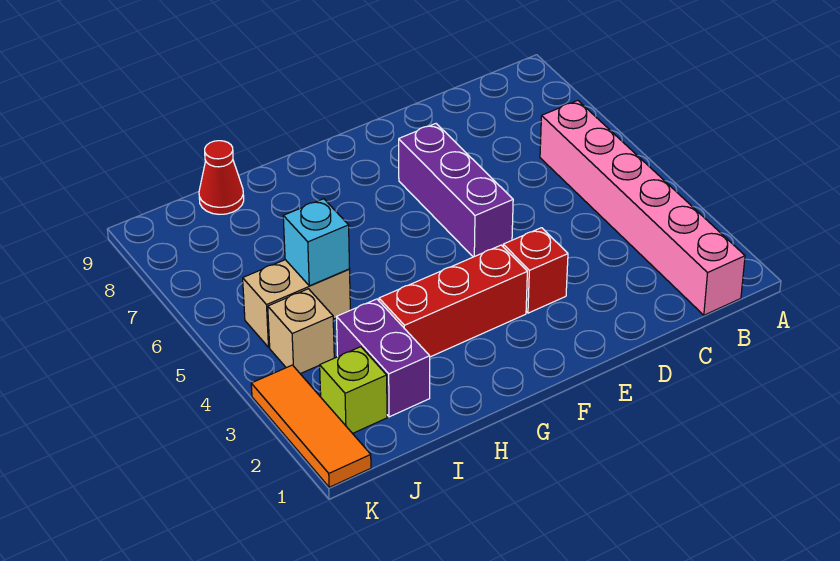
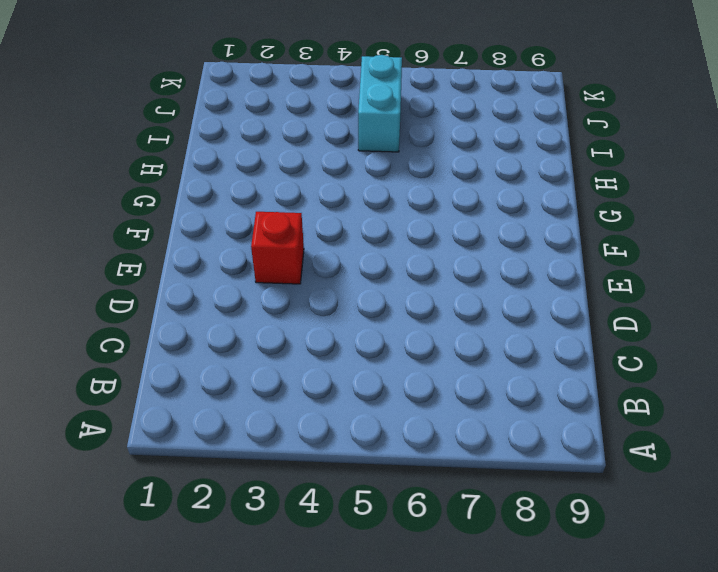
cyan 1x2 brick [358,55,402,152] -> tan 1x2 brick [243,260,350,347]
none -> pink 1x6 brick [540,100,745,315]
none -> purple 1x3 brick [399,124,513,257]

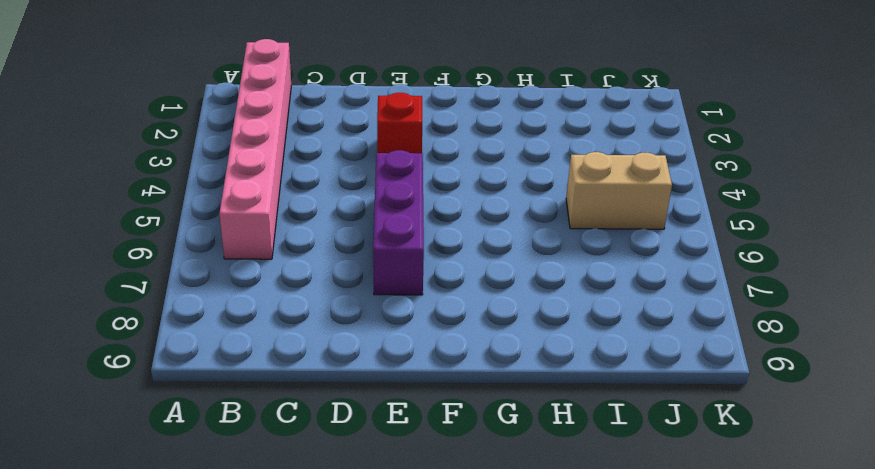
none -> red 1x3 brick [379,245,527,357]
none -> purple 1x2 brick [337,299,430,417]

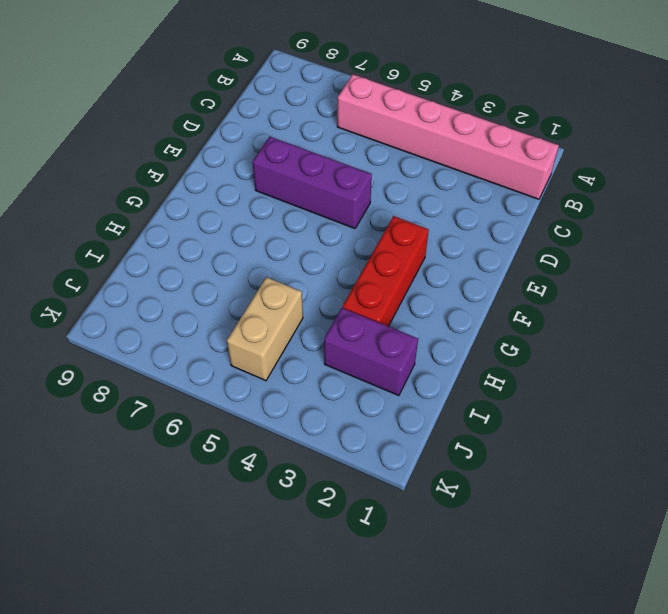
none -> red 1x1 brick [503,228,568,313]
none -> red 1x1 cone [199,141,244,214]

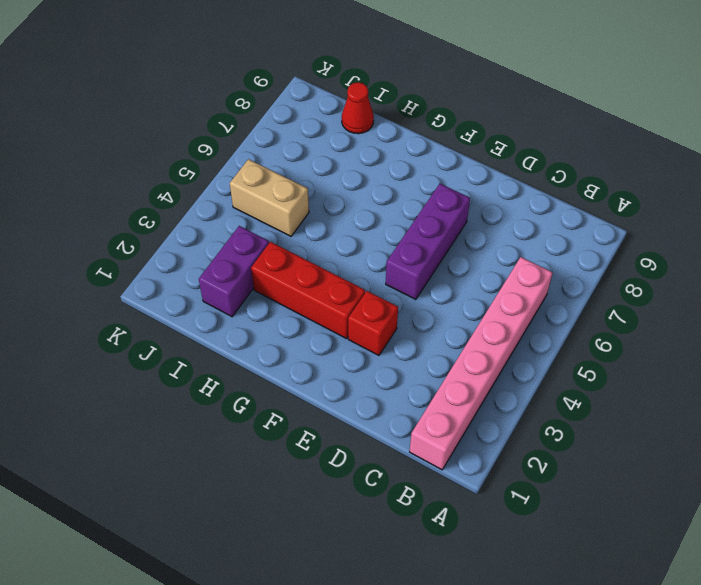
none -> lime 1x1 brick [320,347,387,433]
none -> tan 1x1 brick [268,289,334,374]

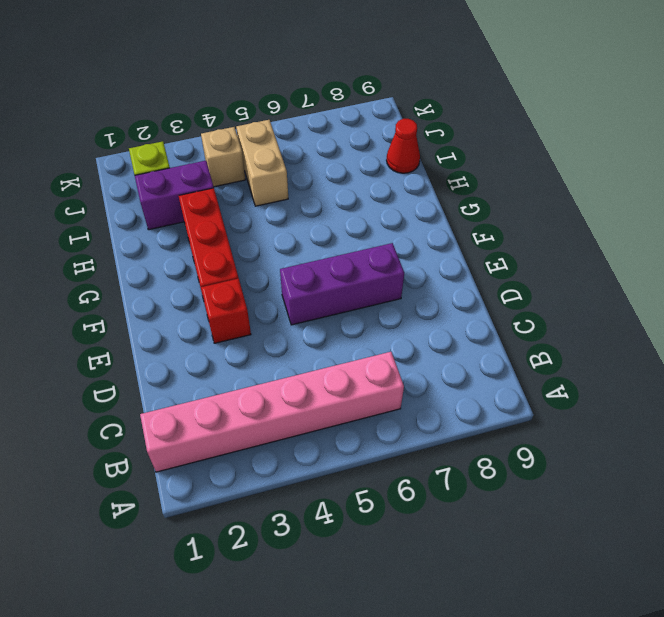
none -> orange 1x3 tile [251,365,371,487]
none -> cyan 1x1 brick [283,199,350,286]

